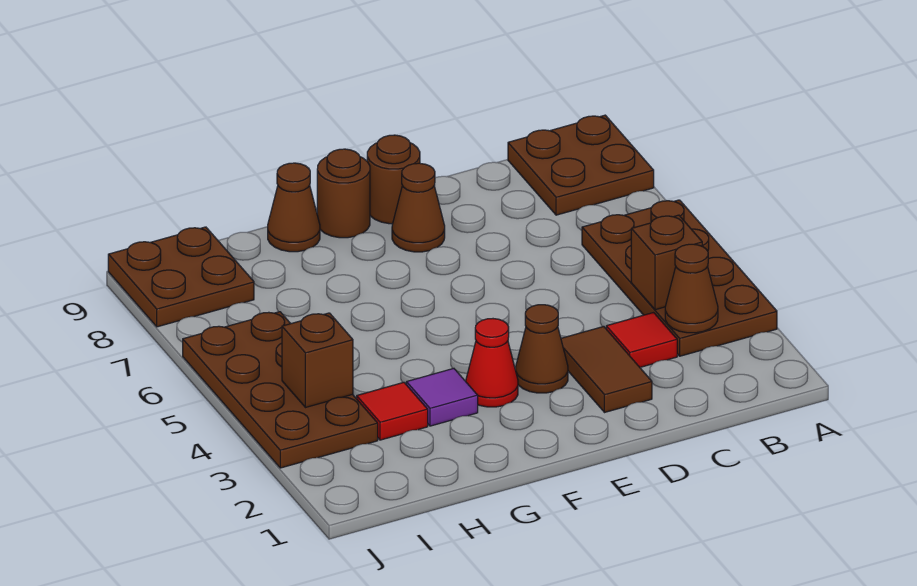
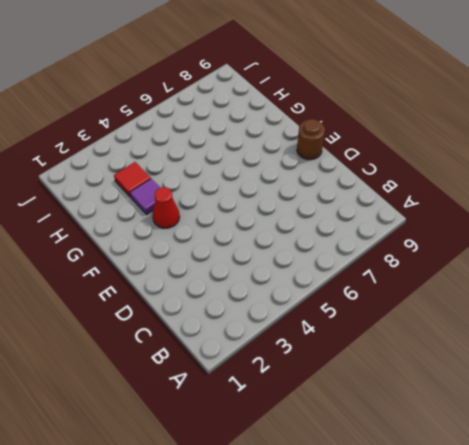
none -> brown 2x4 plate [582,200,777,356]
none -> brown 2x2 plate [508,115,654,215]
none -> red 1x1 tile [606,313,677,367]

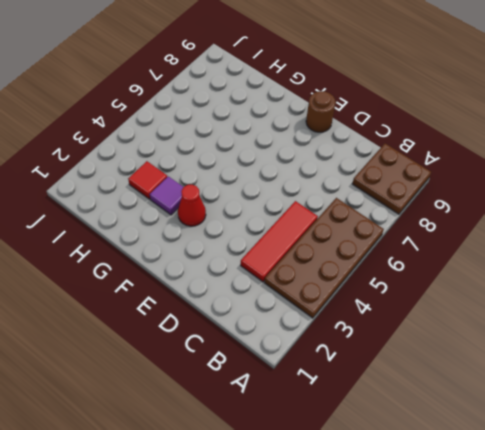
red 1x3 tile [241,201,318,282] -> red 1x1 tile [606,313,677,367]
none -> brown 1x2 tile [561,326,652,413]
none -> brown 1x1 cone [516,305,568,393]
none -> brown 1x1 cone [392,163,445,252]

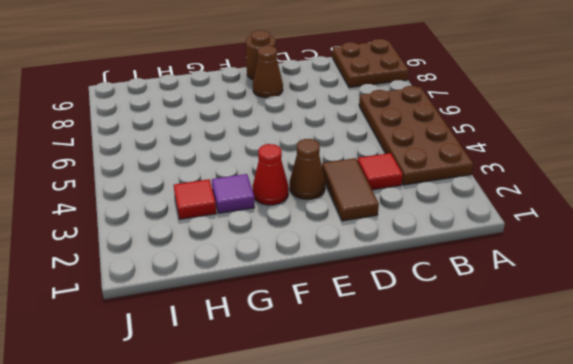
none -> brown 1x1 round brick [317,149,370,238]
none -> brown 1x1 cone [268,163,320,252]
none -> brown 2x4 plate [183,312,378,468]

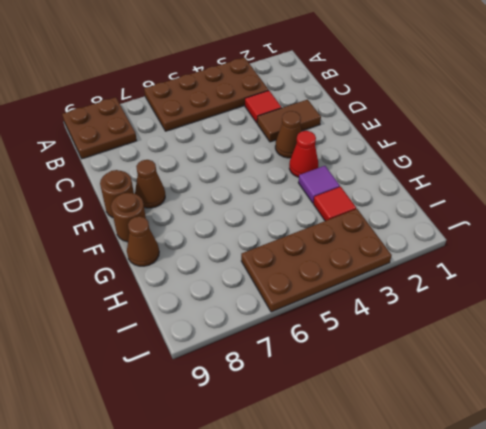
none -> brown 2x2 plate [108,227,254,327]
none -> brown 1x1 cone [665,244,718,333]
none -> brown 1x1 brick [631,215,702,310]

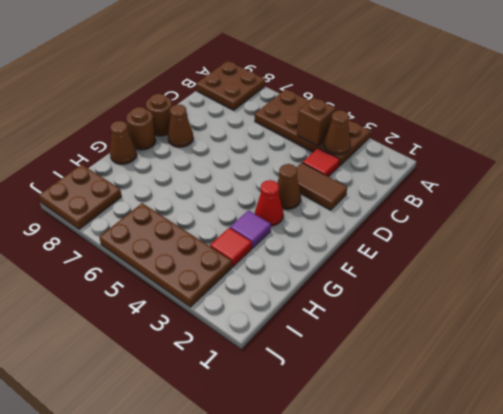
none -> brown 1x1 brick [282,313,353,408]

